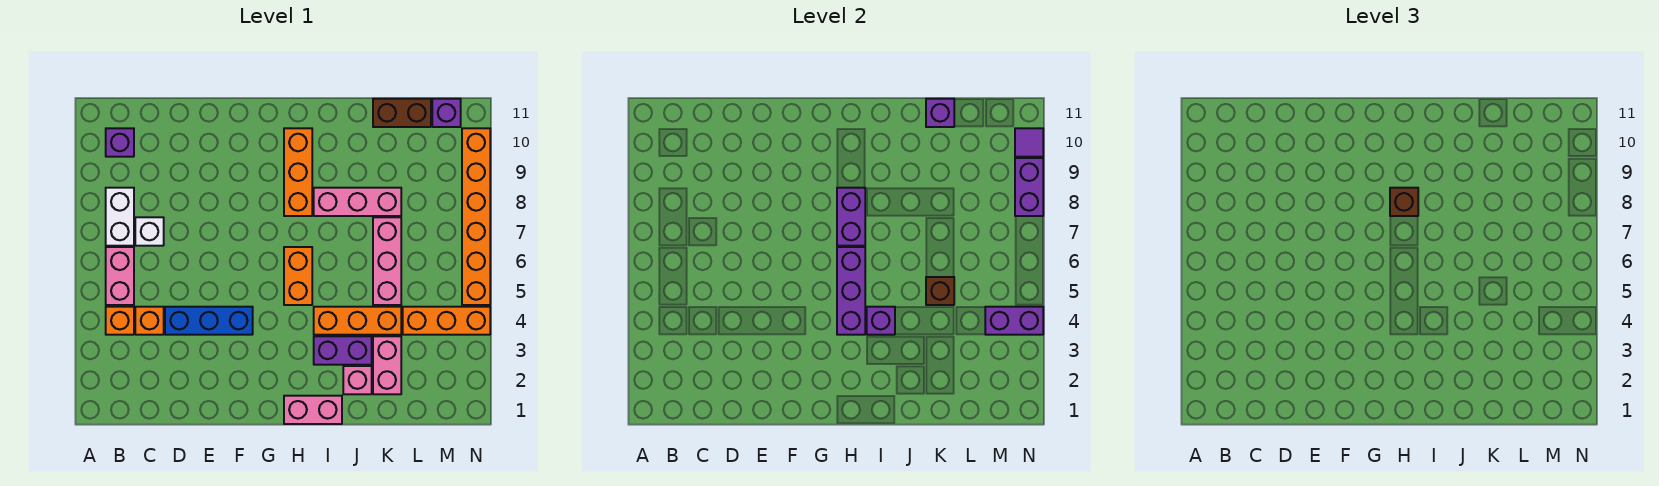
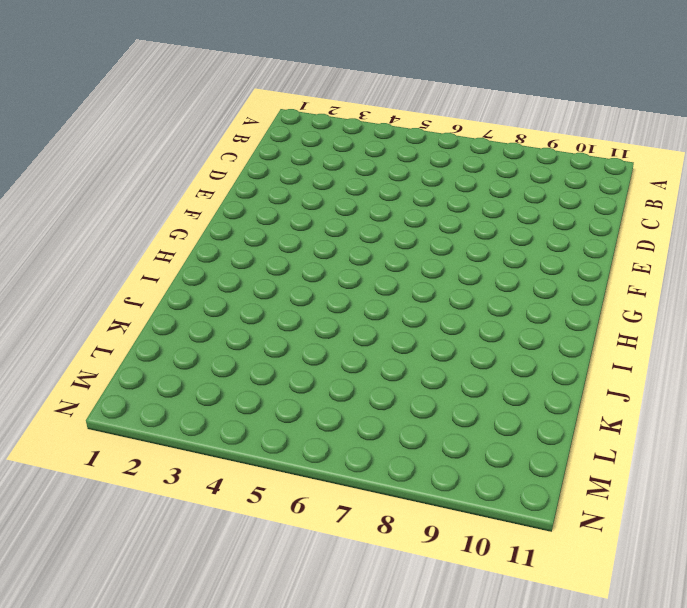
none -> orange 1x1 brick [106,307,134,335]
none -> pink 1x2 brick [106,247,134,305]
none -> white 1x2 brick [106,188,134,246]

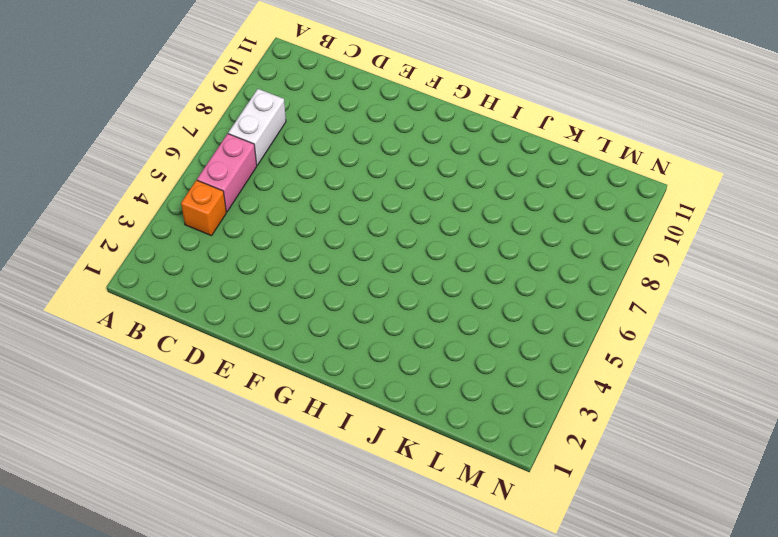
none -> purple 1x1 brick [106,128,134,157]
none -> orange 1x1 brick [135,307,164,335]
none -> white 1x1 brick [135,217,164,246]

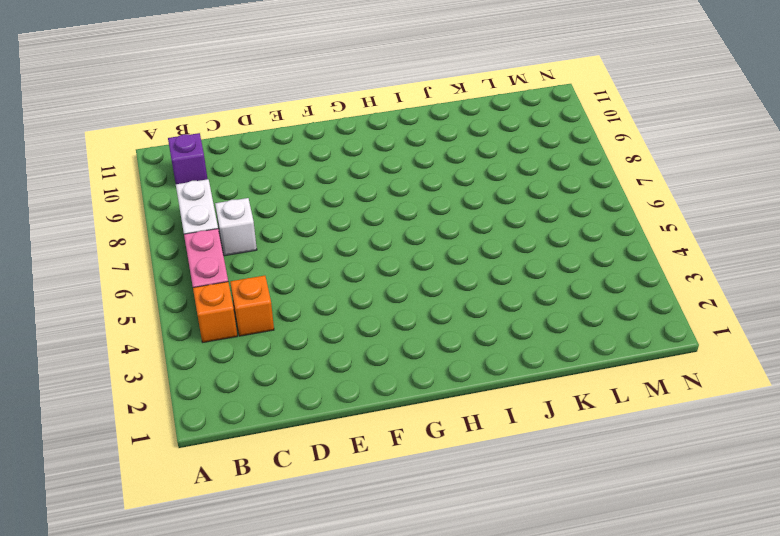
none -> blue 1x3 brick [165,307,253,335]
none -> pink 1x2 brick [284,396,342,424]
none -> orange 1x2 brick [284,247,312,305]

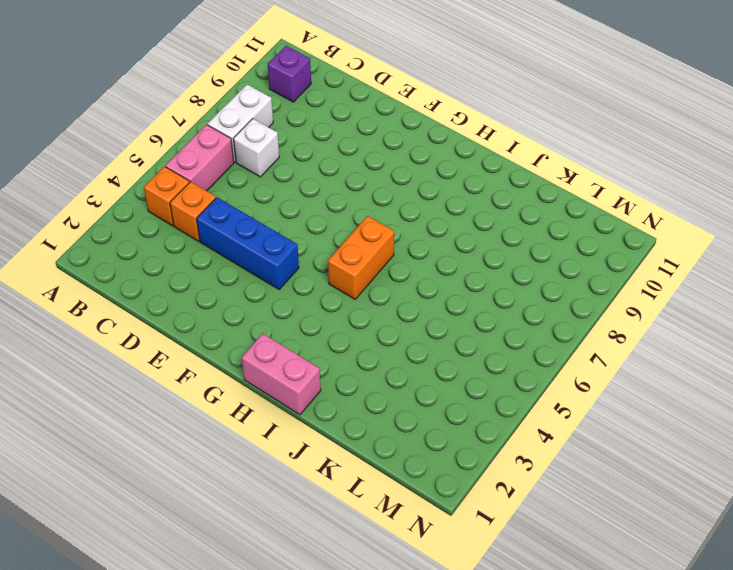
none -> orange 1x3 brick [284,128,312,216]
none -> purple 1x2 brick [314,336,372,365]
none -> orange 1x3 brick [314,307,401,335]

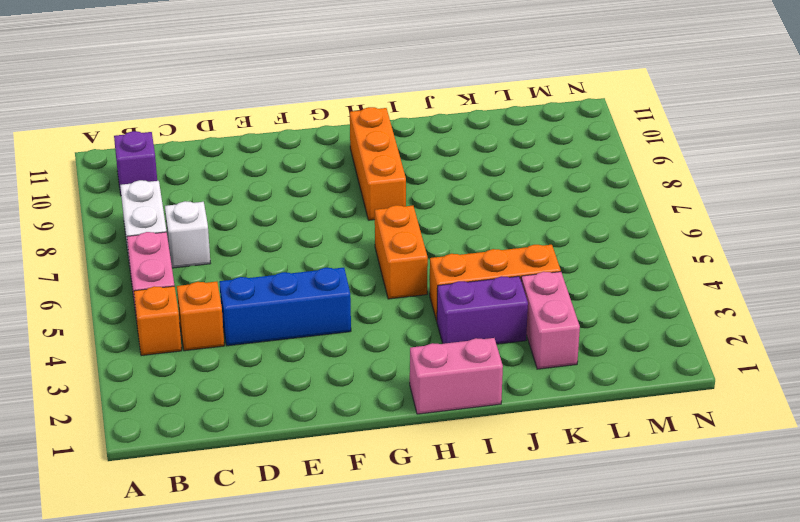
none -> pink 1x3 brick [314,188,401,216]
none -> pink 1x1 brick [343,366,372,394]
none -> pink 1x3 brick [373,217,401,305]

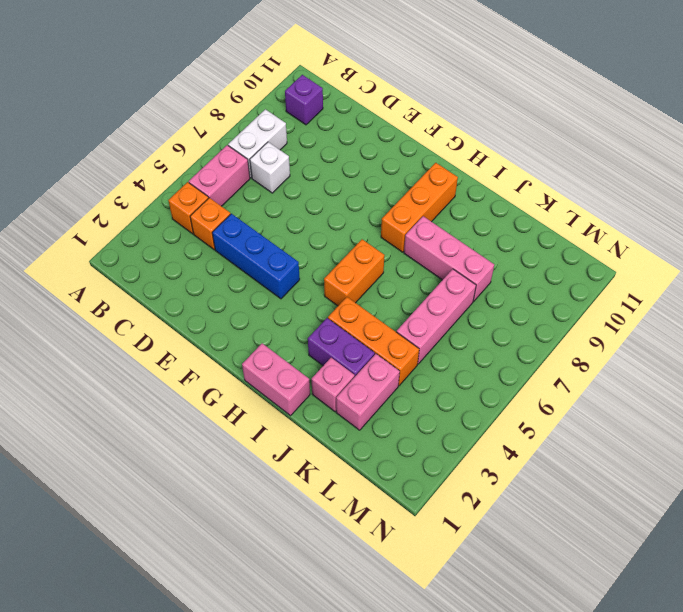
none -> brown 1x2 brick [373,99,431,127]
none -> orange 1x3 brick [403,307,490,335]
none -> purple 1x1 brick [432,99,461,127]

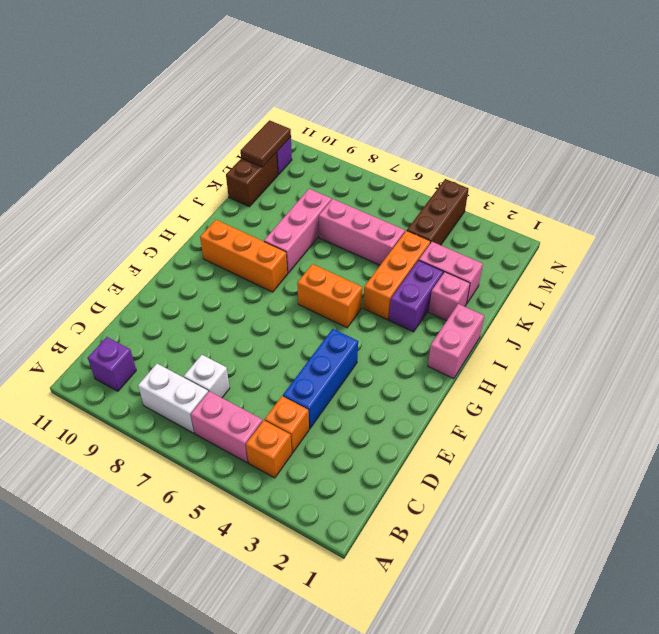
brown 1x3 brick [407,179,468,245] -> orange 1x3 brick [403,307,490,335]
brown 1x2 tile [241,120,291,167] -> none
none -> orange 1x6 brick [462,128,490,305]
none -> purple 1x3 brick [837,247,865,335]
none -> purple 1x2 brick [837,188,865,246]

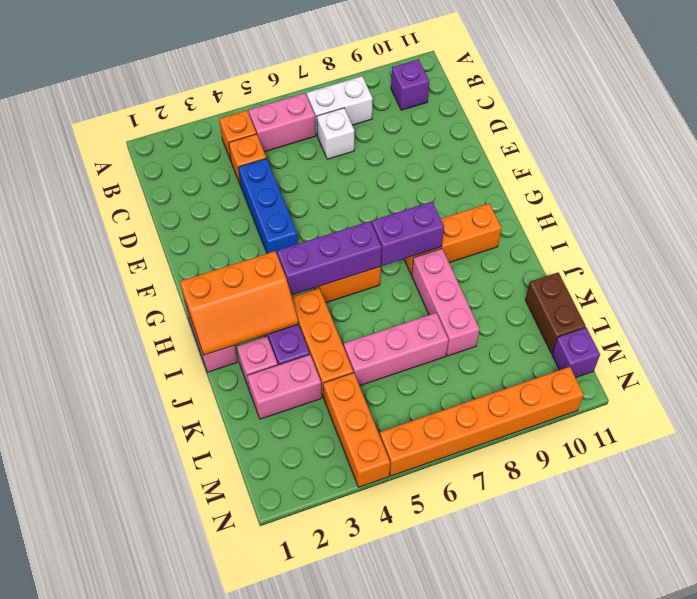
orange 2x3 slope [180,251,298,355] -> none
none -> purple 1x1 brick [867,307,895,335]
none -> brown 1x1 brick [926,277,954,305]
none -> purple 1x1 brick [926,99,954,127]

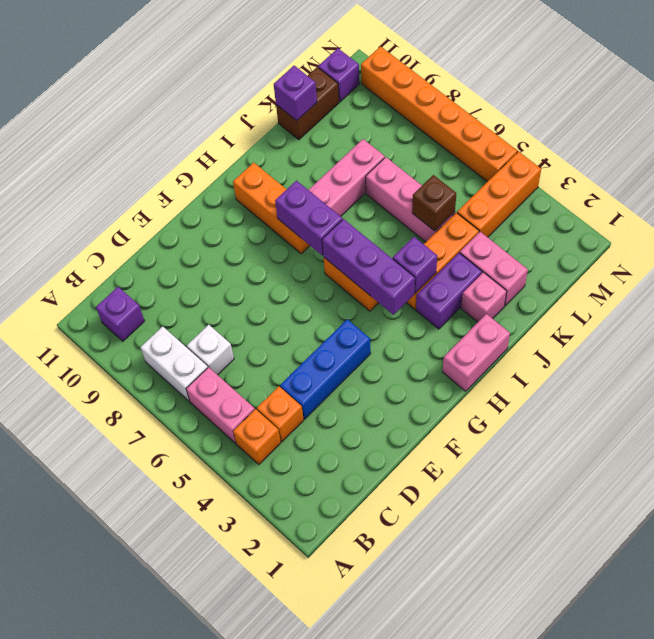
none -> purple 1x2 brick [985,307,1043,335]
none -> purple 1x2 brick [1015,158,1043,216]
none -> purple 1x1 tile [1015,128,1043,157]

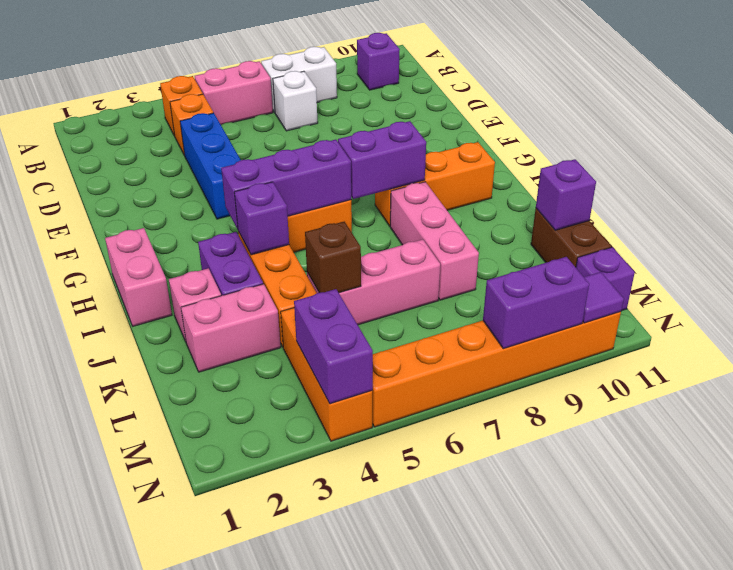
none -> brown 1x1 brick [1390,188,1418,216]

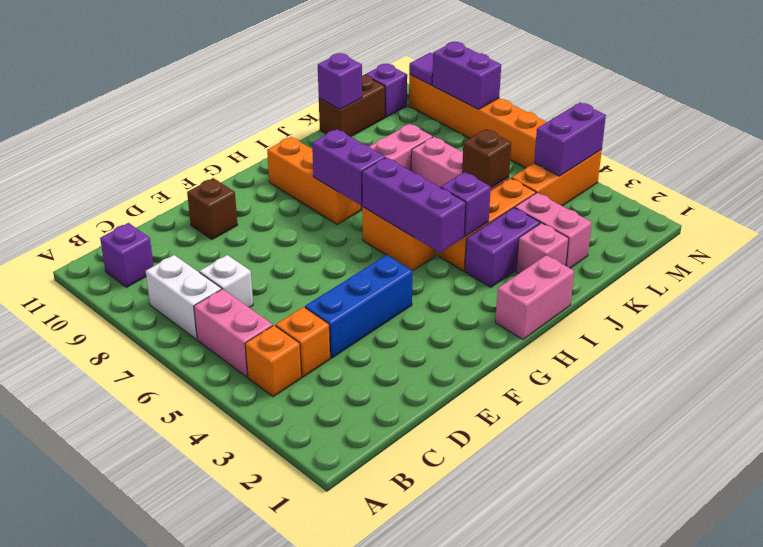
brown 1x1 brick [187,178,238,239] -> brown 1x1 brick moved to [1390,188,1418,216]

